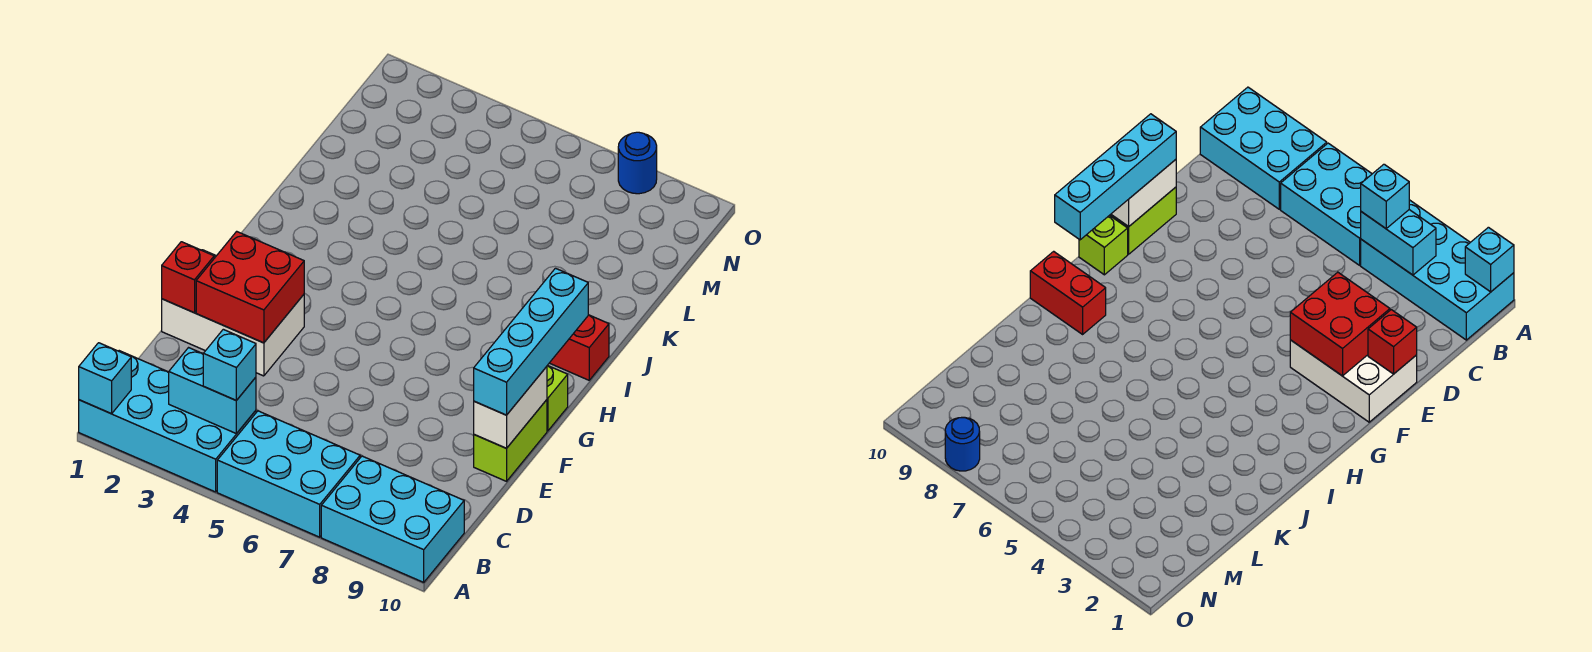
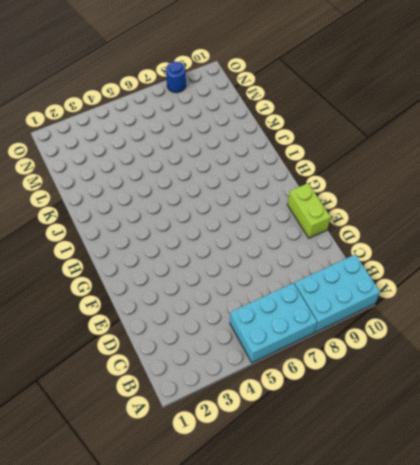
none -> cyan 2x4 brick [79,351,256,492]
none -> white 2x3 brick [162,250,304,376]
none -> lime 1x1 brick [547,366,568,431]

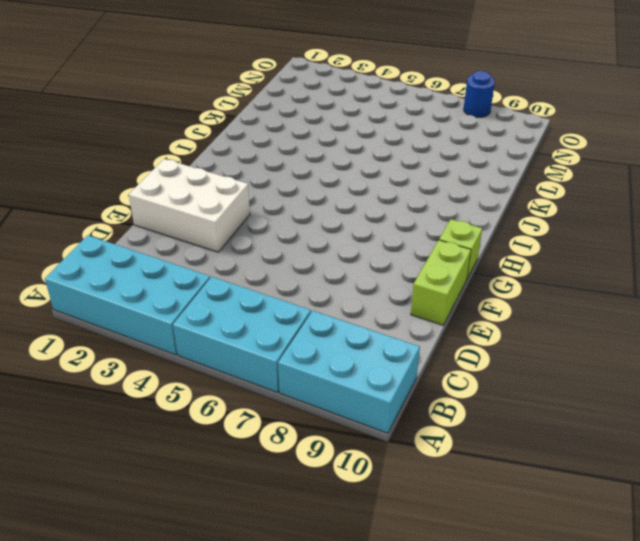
none -> red 1x2 brick [550,315,609,380]
none -> cyan 1x1 brick [79,343,131,414]
none -> cyan 1x2 brick [169,348,256,434]

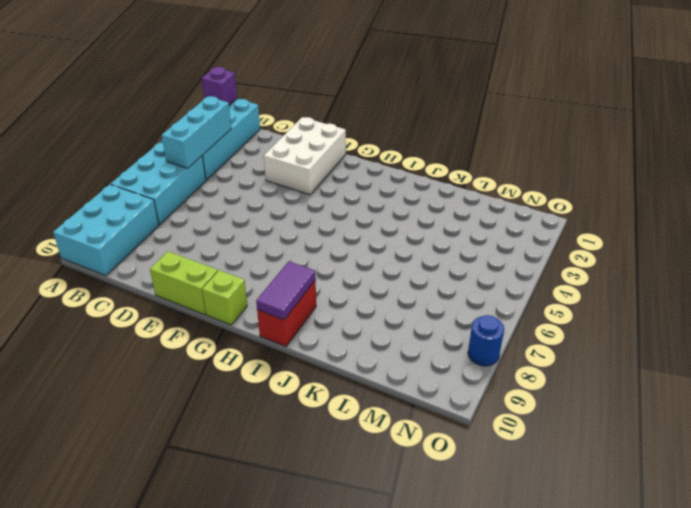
purple 1x1 brick [202,67,237,105] -> cyan 1x1 brick [79,343,131,414]
cyan 1x3 brick [162,96,231,168] -> cyan 1x2 brick [169,348,256,434]
purple 1x2 tile [256,261,316,320] -> none
none -> red 1x1 brick [162,242,214,313]
none -> red 2x2 brick [196,231,304,343]
none -> white 1x2 brick [474,367,547,448]

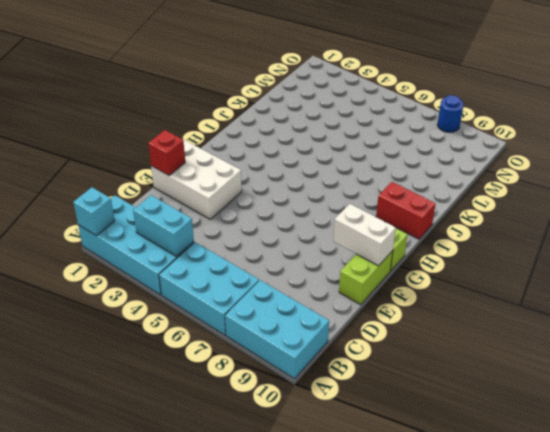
white 1x2 brick [333,204,396,266] -> white 1x2 brick turned to [474,367,547,448]
none -> red 2x2 brick [196,231,304,343]
none -> cyan 1x1 brick [203,329,256,400]
none -> cyan 1x4 brick [474,268,588,415]

